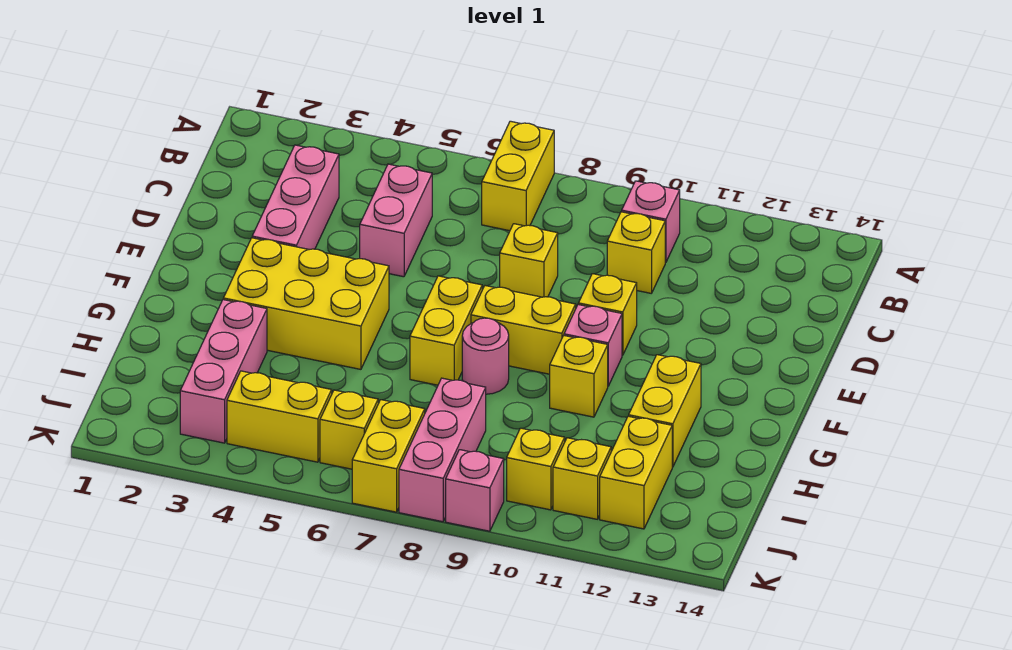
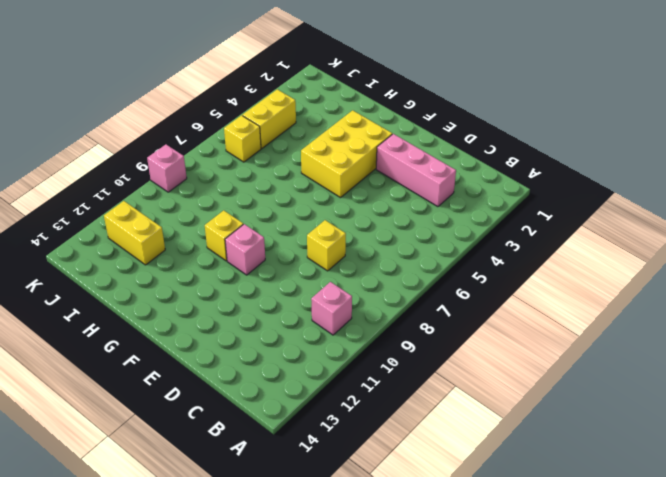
none -> yellow 1x2 brick [482,121,554,231]
none -> pink 1x2 brick [360,164,432,277]
none -> yellow 1x1 brick [607,212,665,293]

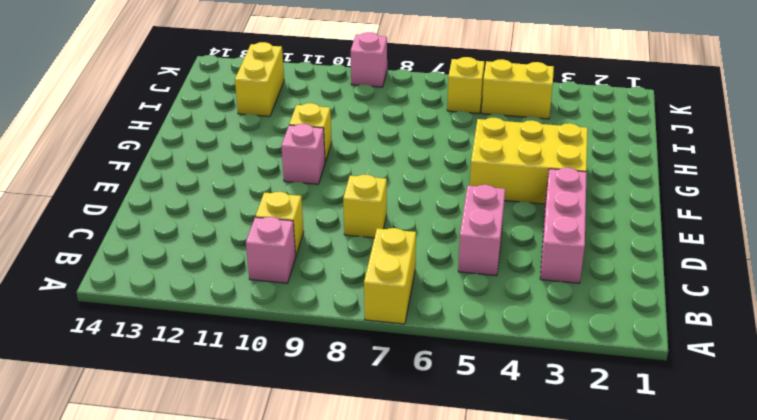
none -> yellow 1x1 brick [578,274,637,355]
none -> yellow 1x2 brick [410,276,482,385]
none -> yellow 1x2 brick [471,286,576,374]

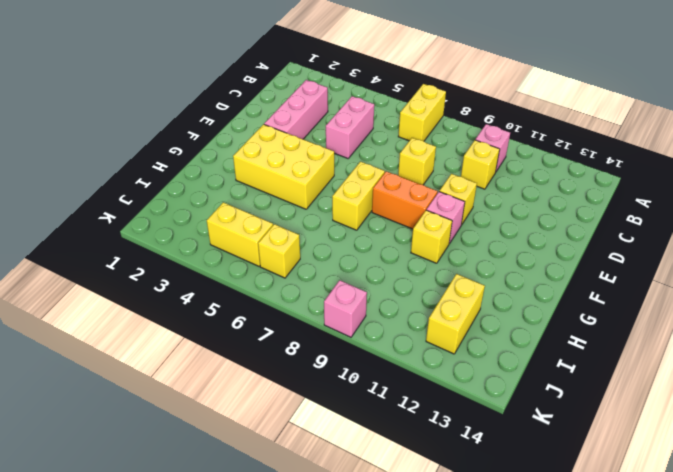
orange 1x2 brick [372,171,438,229] -> yellow 1x2 brick [471,286,576,374]
none -> pink 1x1 round brick [462,318,509,394]
none -> yellow 1x2 brick [629,355,701,467]
none -> pink 1x3 brick [180,300,267,443]

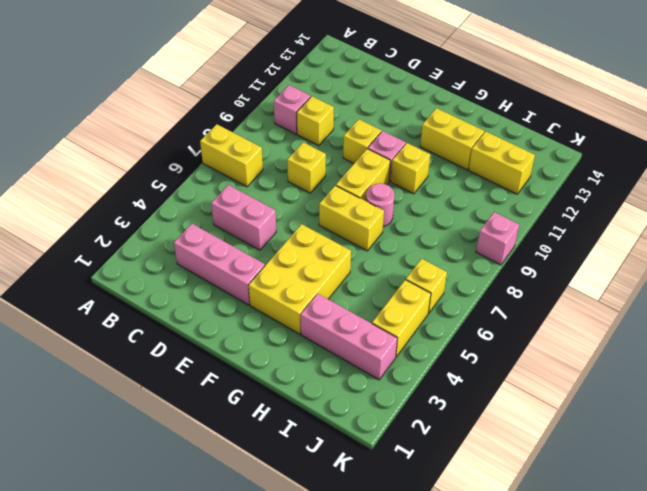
none -> pink 1x3 brick [399,378,486,522]
none -> yellow 1x2 brick [352,400,425,512]
none -> yellow 1x1 brick [507,428,565,510]

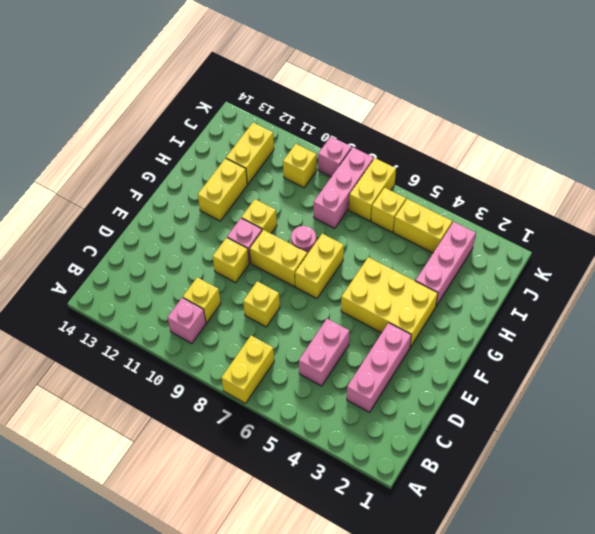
none -> yellow 1x1 brick [553,438,611,519]

